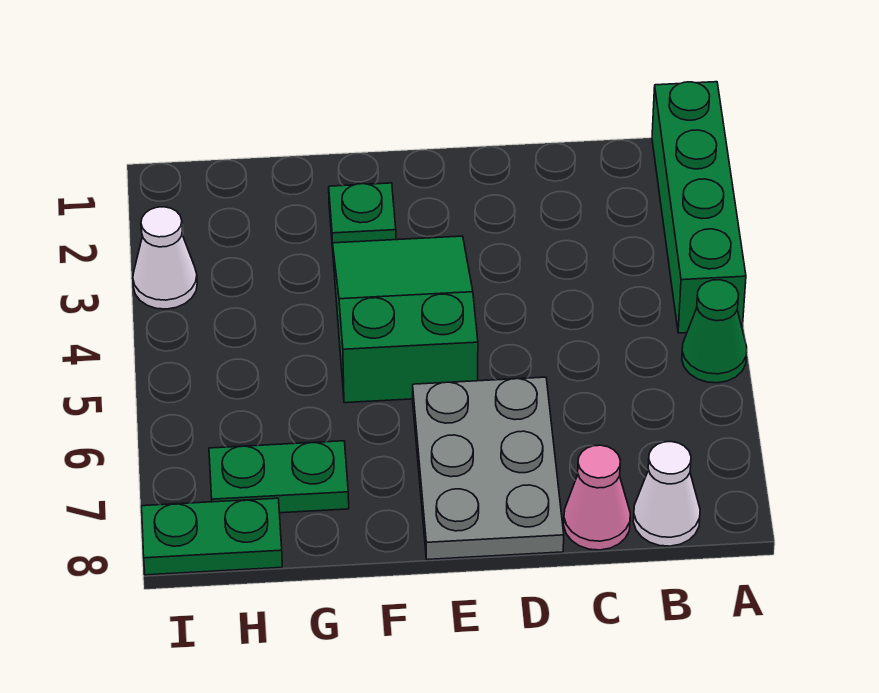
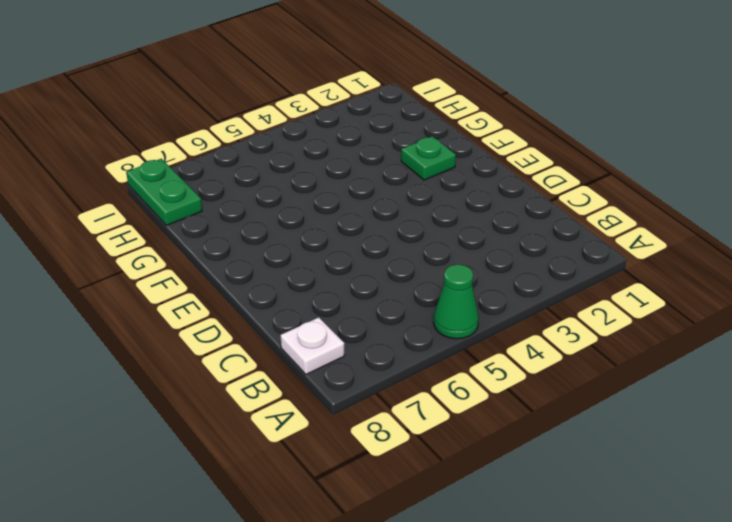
white 1x1 plate [281,317,344,374] -> white 1x1 cone [633,442,700,546]
none -> green 1x4 brick [652,82,746,333]
none -> pink 1x1 cone [564,445,630,550]

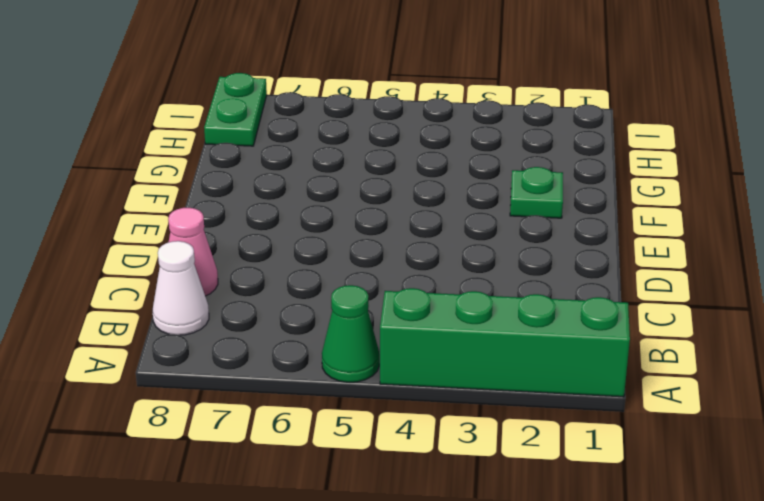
none -> grey 2x3 plate [413,377,564,560]
none -> green 2x3 slope [333,236,478,403]

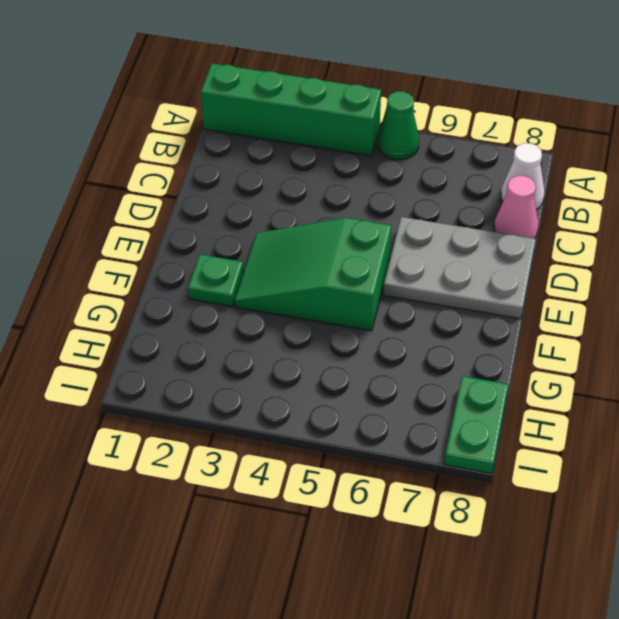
none -> green 1x2 plate [209,441,349,513]
none -> white 1x1 cone [133,207,197,309]

